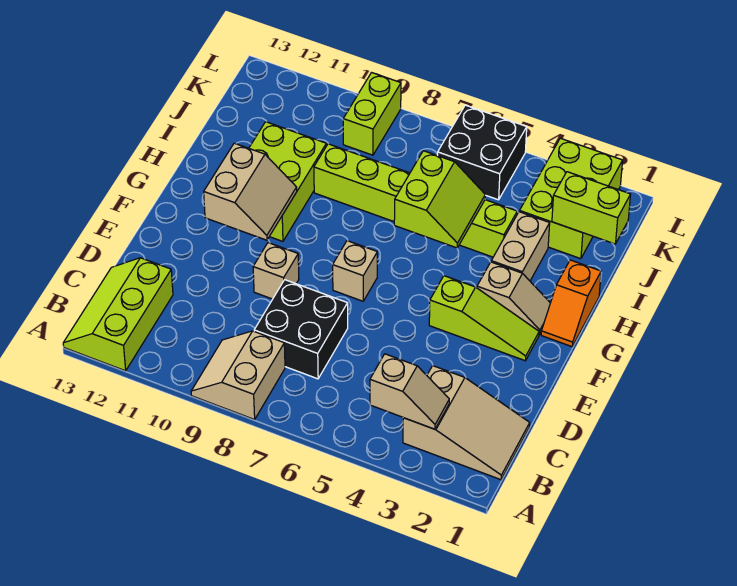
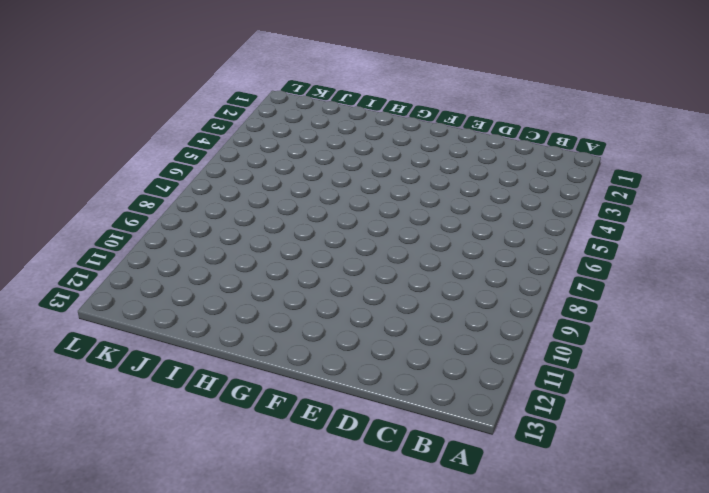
none -> tan 2x2 slope [191,331,285,420]
none -> lime 2x3 slope [63,258,173,371]
none -> tan 2x3 slope [403,366,530,480]

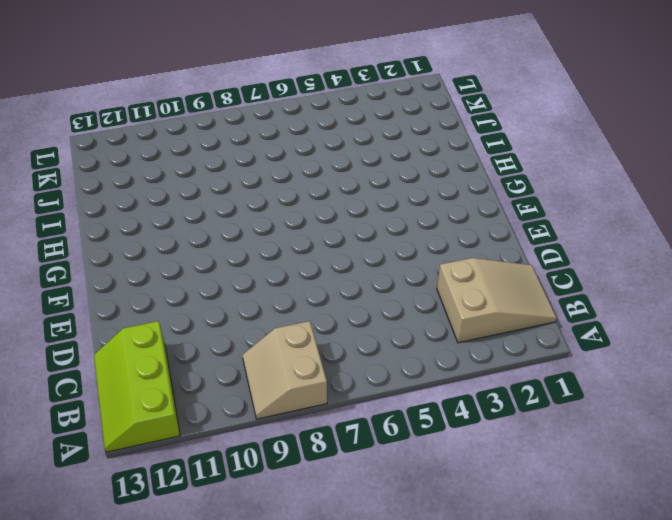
none -> black 2x2 brick [254,280,348,379]
none -> tan 1x1 brick [253,243,299,299]
none -> lime 1x3 slope [429,276,539,361]

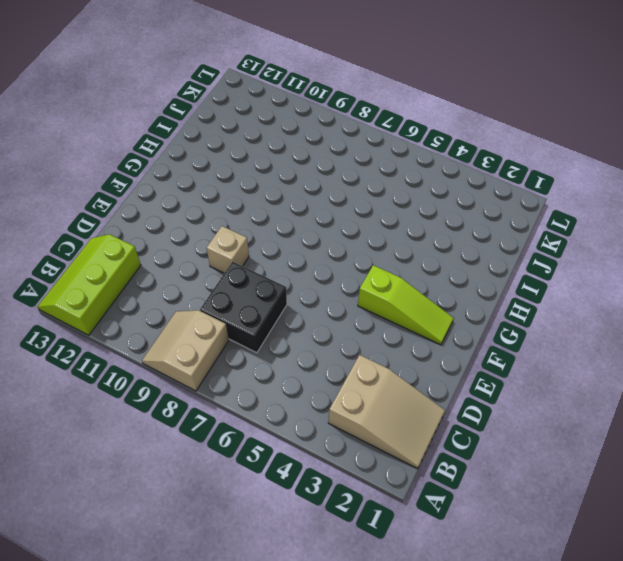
none -> tan 1x1 brick [333,241,377,301]
none -> orange 1x2 slope [541,260,601,347]
none -> tan 1x2 slope [477,262,550,335]

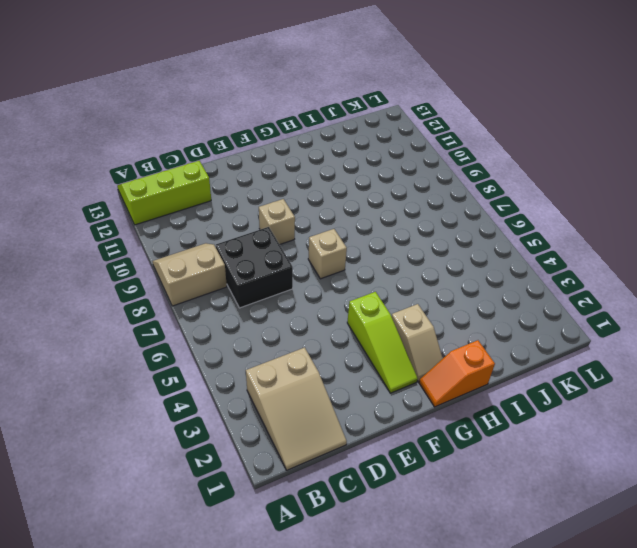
none -> lime 2x3 brick [249,122,326,241]
none -> tan 1x2 brick [491,212,550,281]
none -> lime 1x6 brick [314,144,517,257]

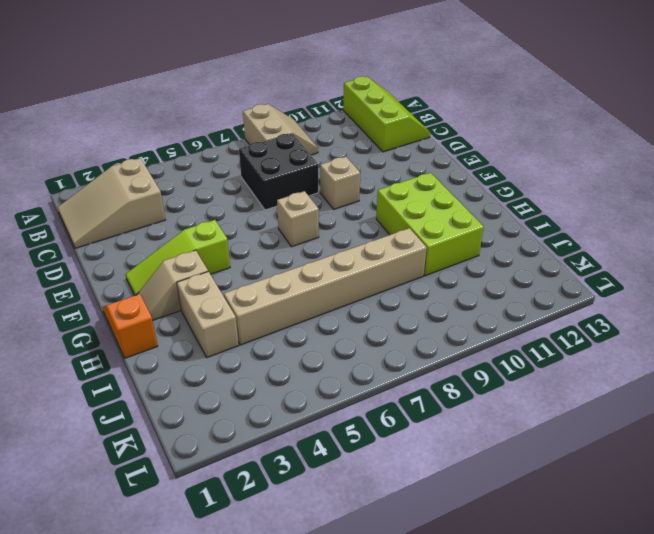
tan 1x6 brick [224,228,427,345] -> lime 1x6 brick [314,144,517,257]
none -> lime 2x3 brick [519,138,623,259]
none -> black 2x2 brick [438,105,527,200]
none -> lime 1x2 brick [343,73,401,155]

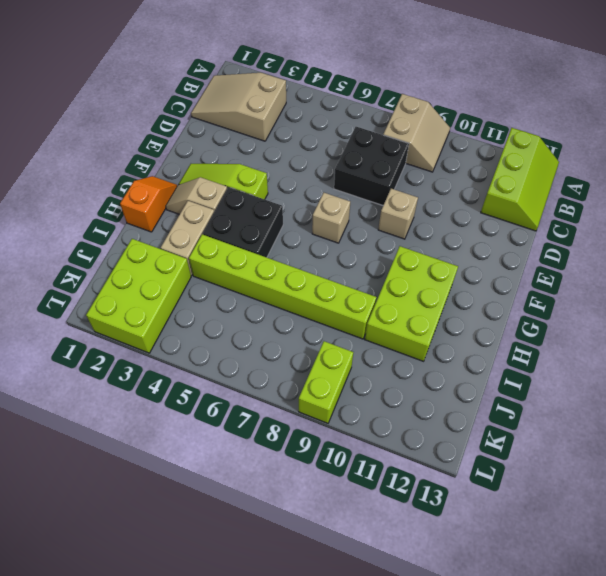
black 2x2 brick [203,187,283,257] -> black 2x2 brick moved to [438,105,527,200]
none -> tan 1x2 slope [370,354,449,429]
none -> tan 2x2 slope [204,143,297,240]
none -> lime 2x2 slope [394,151,485,248]

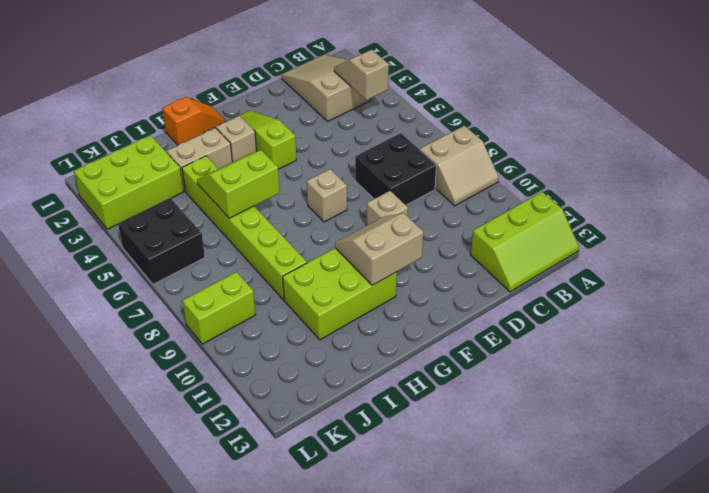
none -> lime 1x2 brick [552,172,631,244]

